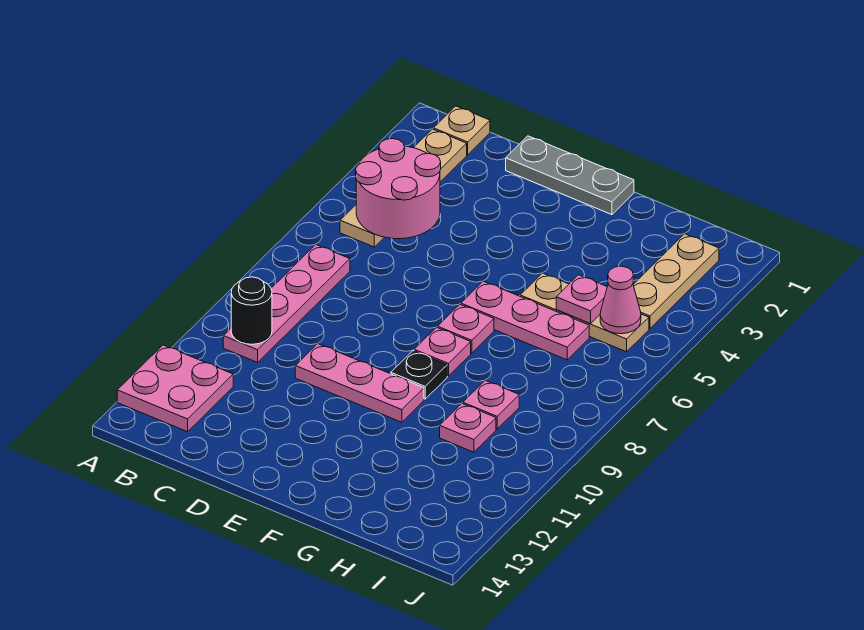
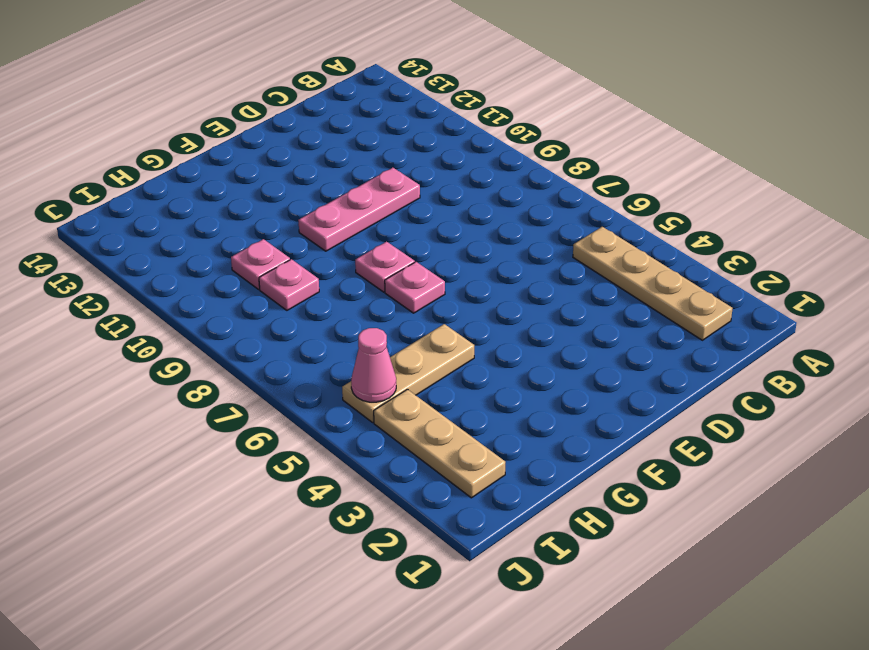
none -> pink 2x2 plate [117,345,233,432]
none -> tan 1x1 plate [434,106,490,155]
none -> pink 1x4 plate [223,245,350,362]

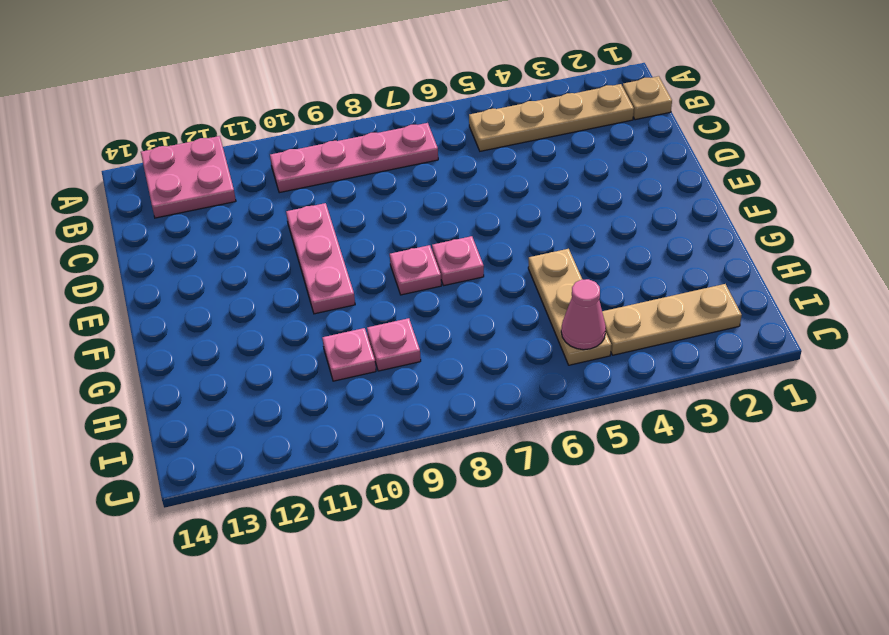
none -> grey 1x3 plate [506,136,634,215]
none -> pink 1x3 plate [461,281,589,360]
none -> black 1x1 plate [391,351,447,399]

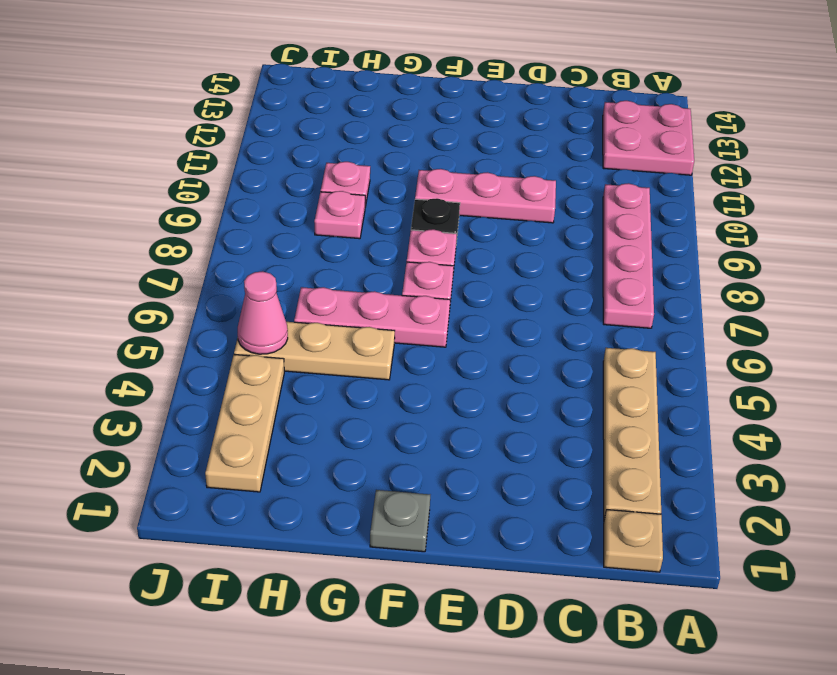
grey 1x1 plate [370,490,430,552] -> grey 1x3 plate [506,136,634,215]
none -> pink 2x2 round brick [356,139,441,239]
none -> black 1x1 round brick [231,277,272,344]
none -> pink 1x1 plate [556,275,607,324]

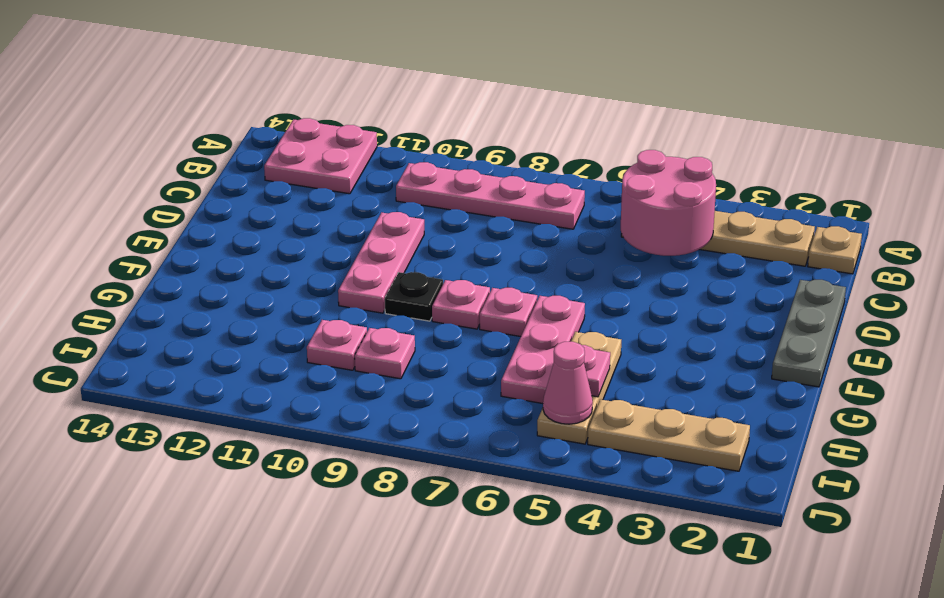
none -> black 1x1 round brick [231,277,272,344]

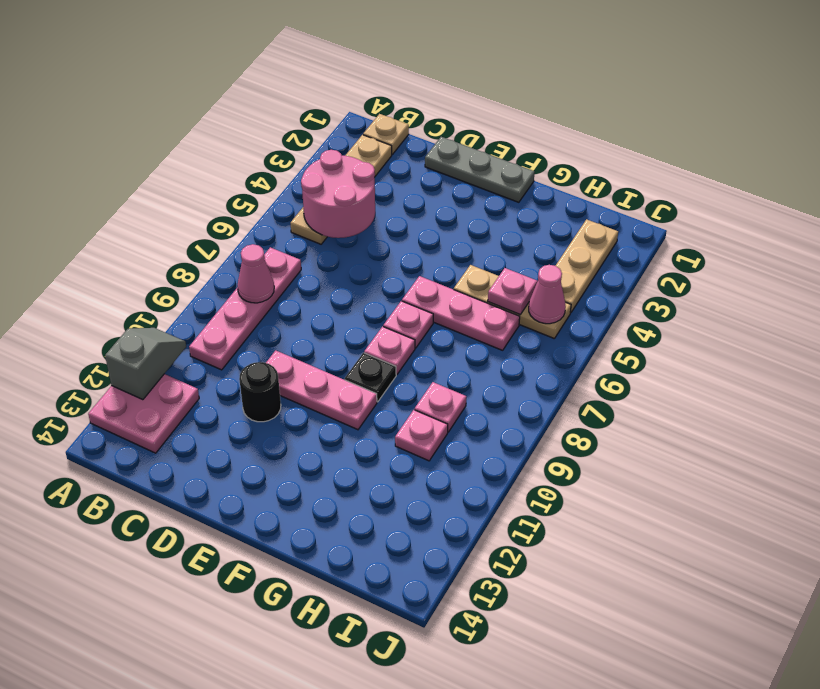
grey 1x2 slope [105,328,186,400] -> none
pink 1x1 cone [238,244,274,303] -> none
black 1x1 round brick [239,362,281,422] -> black 1x1 round brick moved to [231,277,272,344]

